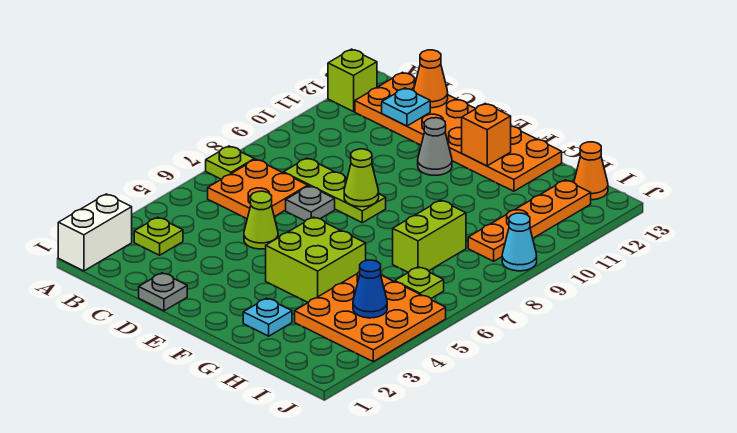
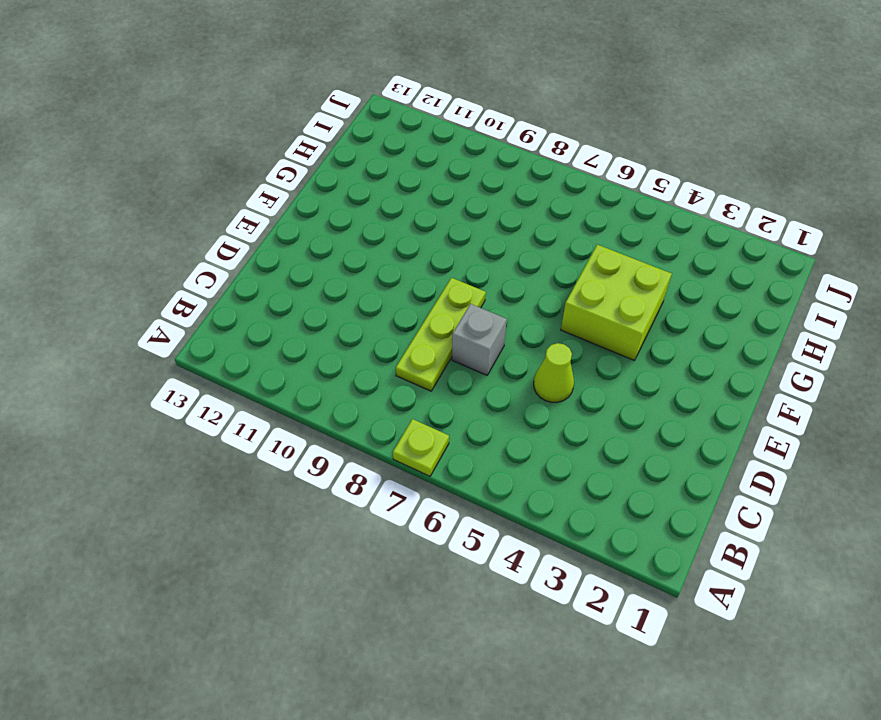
grey 1x1 brick [452,304,507,375] -> grey 1x1 plate [286,186,335,221]
none -> white 1x2 brick [58,194,132,271]
none -> lime 1x1 brick [328,49,377,112]
none -> lime 1x1 plate [134,217,183,255]

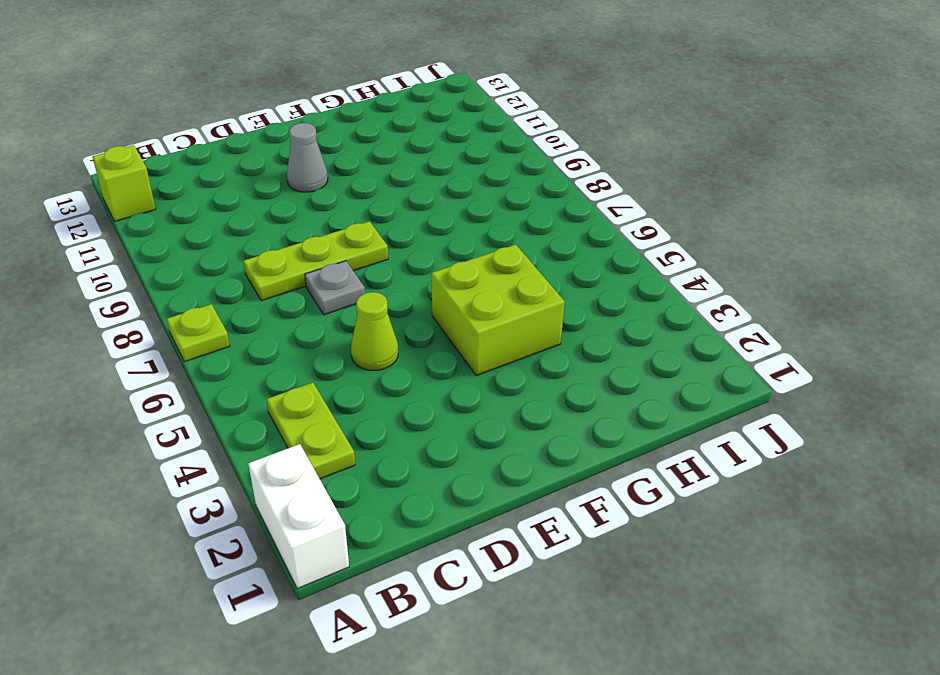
lime 1x2 plate [266,382,355,479] -> lime 1x1 plate [134,217,183,255]
none -> orange 2x2 plate [208,159,308,219]
none -> orange 2x6 plate [355,72,562,191]
none -> grey 1x1 plate [139,273,187,311]

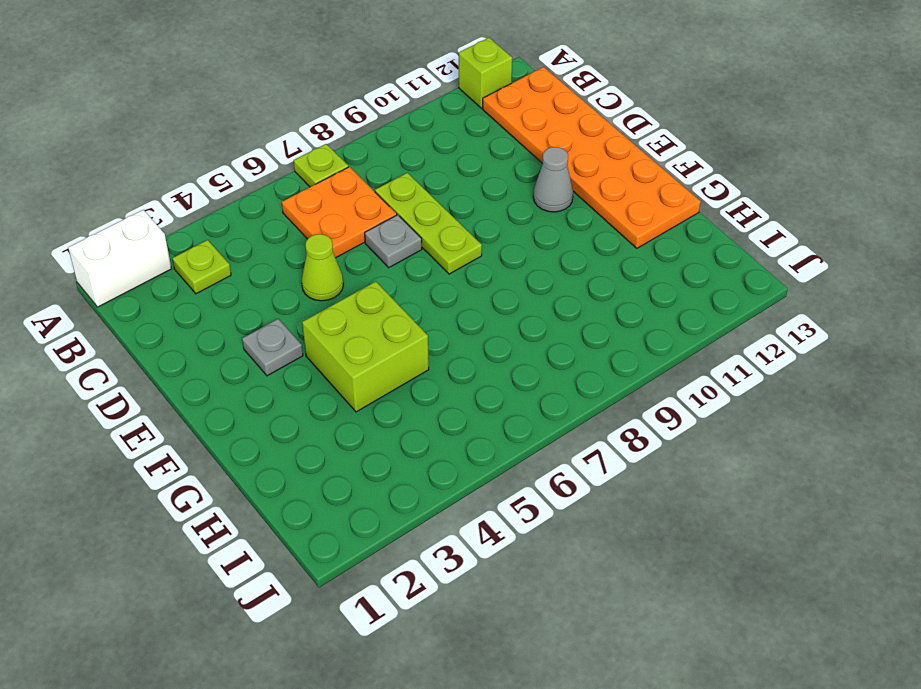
grey 1x1 plate [242,319,303,376] -> grey 1x1 plate moved to [139,273,187,311]
none -> cyan 1x1 plate [243,298,292,336]
none -> orange 3x3 plate [295,271,446,362]
none -> lime 1x2 brick [393,200,466,272]

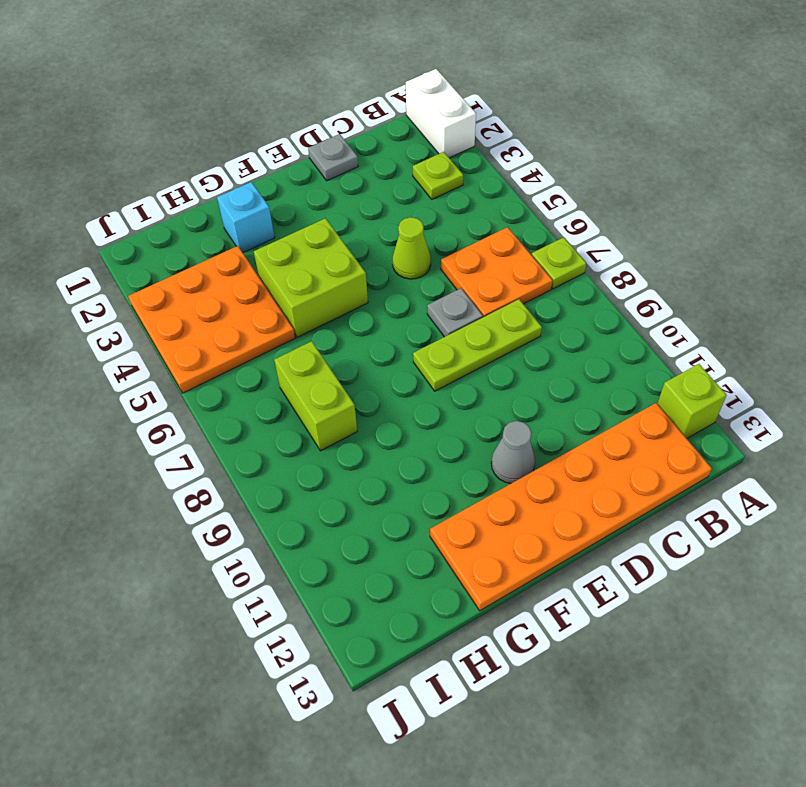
cyan 1x1 brick [217,182,275,253] -> cyan 1x1 plate [243,298,292,336]
none -> lime 1x1 plate [395,267,444,298]
none -> orange 1x4 plate [468,180,591,261]
none -> orange 1x1 cone [574,142,608,200]

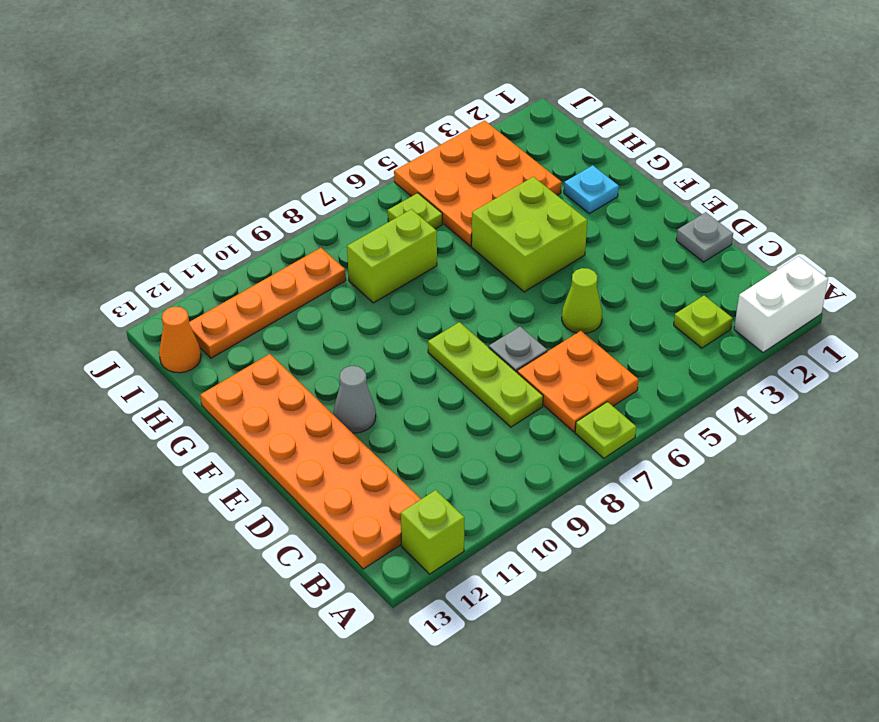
none -> cyan 1x1 cone [502,213,537,271]
none -> cyan 1x1 plate [382,88,430,126]
none -> orange 1x1 cone [414,50,448,108]

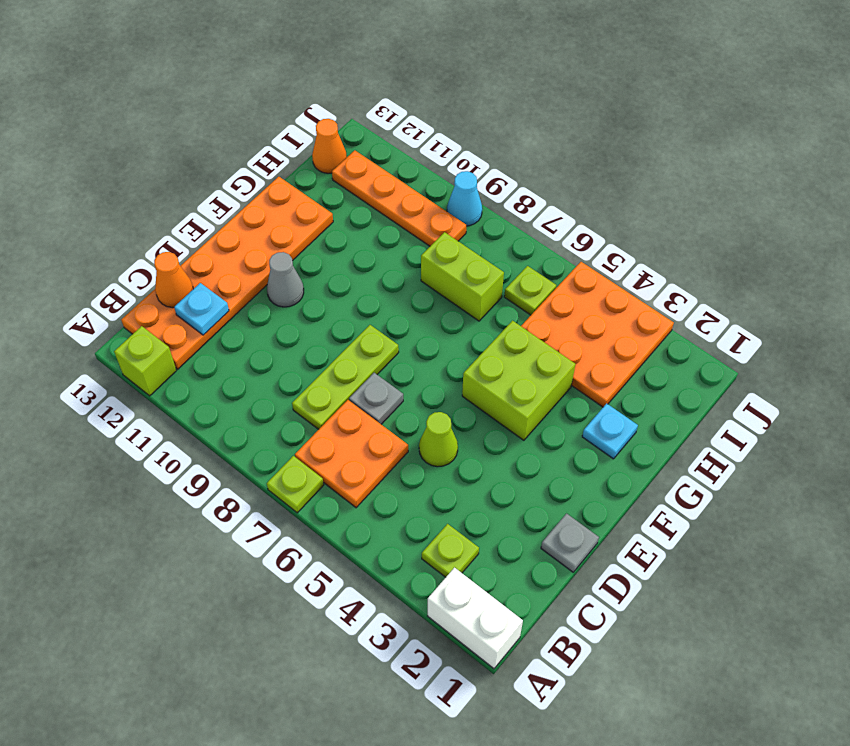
none -> lime 1x1 cone [344,149,379,207]
none -> orange 1x1 brick [462,104,511,166]
none -> blue 1x1 cone [353,260,387,318]

